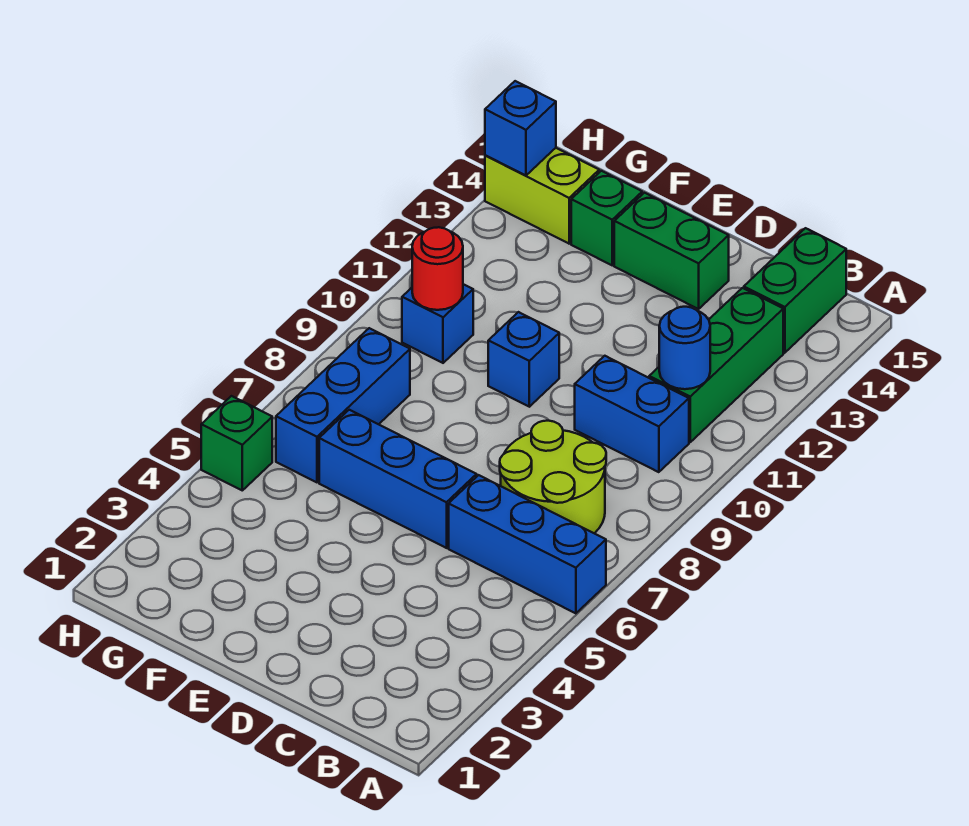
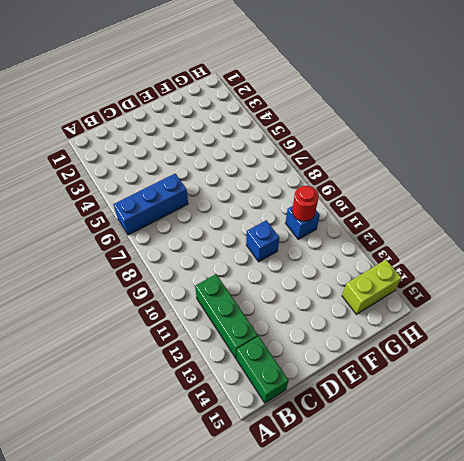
none -> lime 2x2 round brick [500,421,606,533]
none -> blue 1x2 brick [575,356,689,472]
none -> blue 1x3 brick [319,410,477,548]

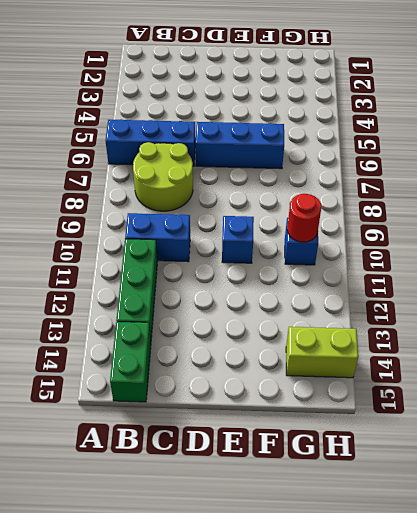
none -> green 1x2 brick [614,193,729,309]
none -> green 1x1 brick [571,171,642,265]
none -> blue 1x3 brick [276,328,410,482]

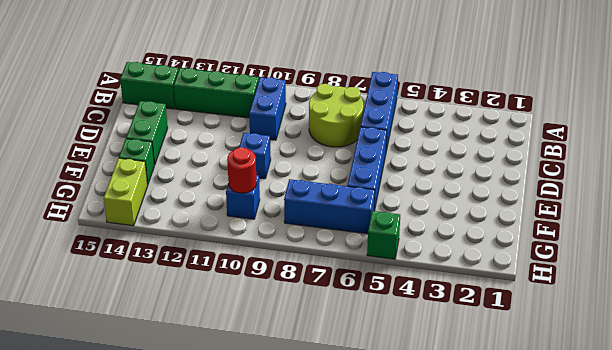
none -> blue 1x1 round brick [659,307,710,389]
none -> blue 1x1 brick [485,81,556,175]

